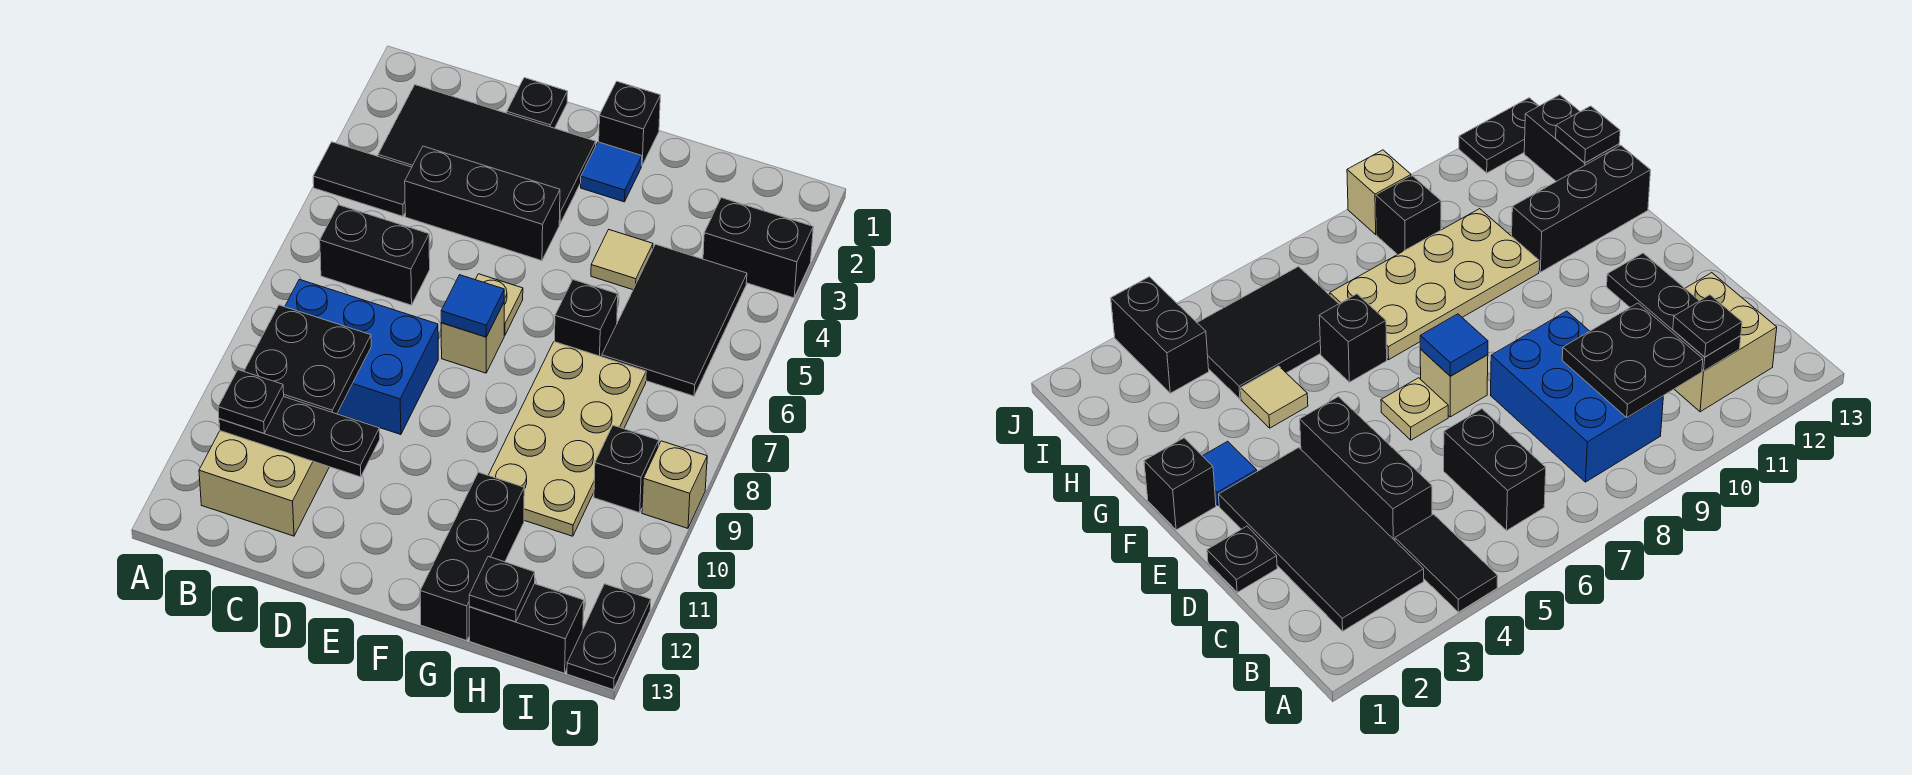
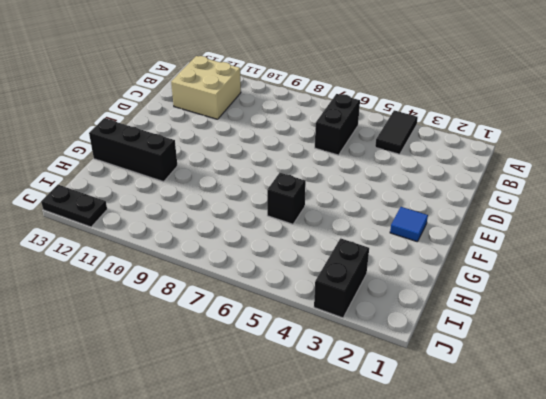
none -> black 2x4 tile [378,85,596,224]
none -> blue 2x3 brick [285,279,438,435]
none -> black 1x3 brick [405,146,560,261]

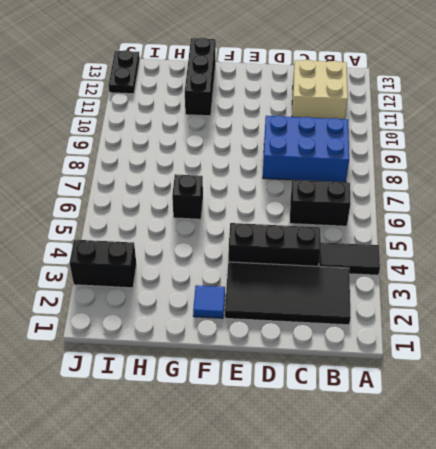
none -> black 1x1 plate [507,78,568,128]
none -> tan 1x1 plate [475,274,523,335]
none -> tan 1x1 brick [441,303,504,373]

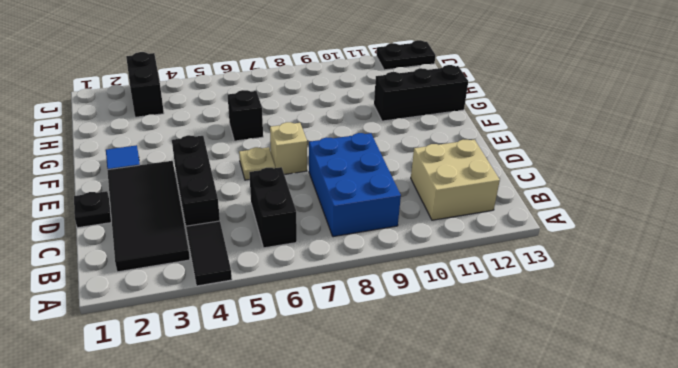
none -> black 1x1 brick [599,81,660,165]
none -> tan 1x1 tile [591,230,653,290]
none -> tan 2x4 plate [488,342,646,536]

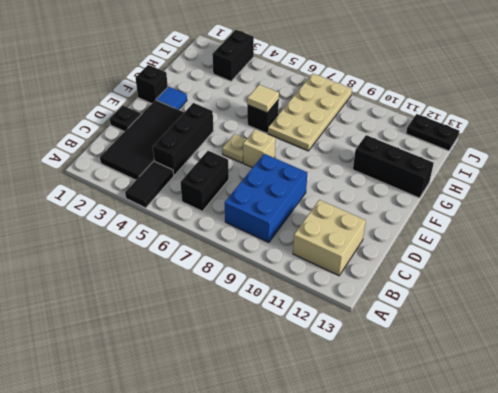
tan 1x1 tile [247,84,279,113] -> tan 1x1 tile moved to [591,230,653,290]
tan 2x4 plate [268,74,352,151] -> tan 2x4 plate turned to [488,342,646,536]
none -> black 2x3 tile [602,244,747,396]
none -> black 1x2 brick [469,584,584,673]
none -> black 1x1 brick [594,425,659,513]

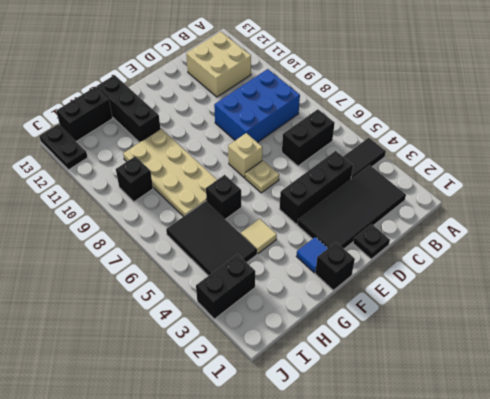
none -> tan 1x1 brick [642,441,707,528]
none -> black 2x2 plate [244,305,371,414]
none -> black 1x3 plate [219,397,380,477]

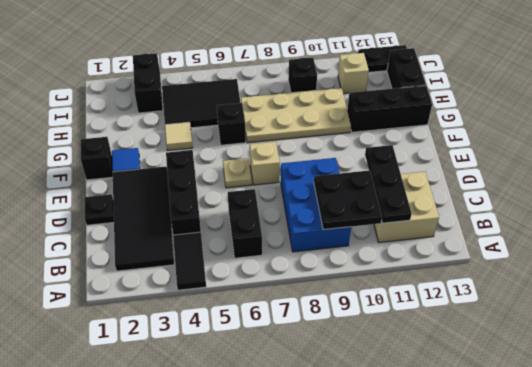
tan 1x1 brick [338,53,369,94] -> tan 1x1 brick moved to [642,441,707,528]
none -> blue 1x1 tile [441,275,504,337]
none -> black 1x1 plate [469,556,535,622]
none -> black 1x1 plate [218,370,284,433]

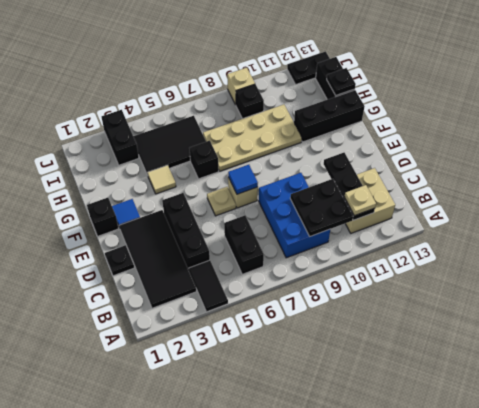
tan 1x1 plate [344,185,376,216] -> black 1x1 plate [218,370,284,433]

